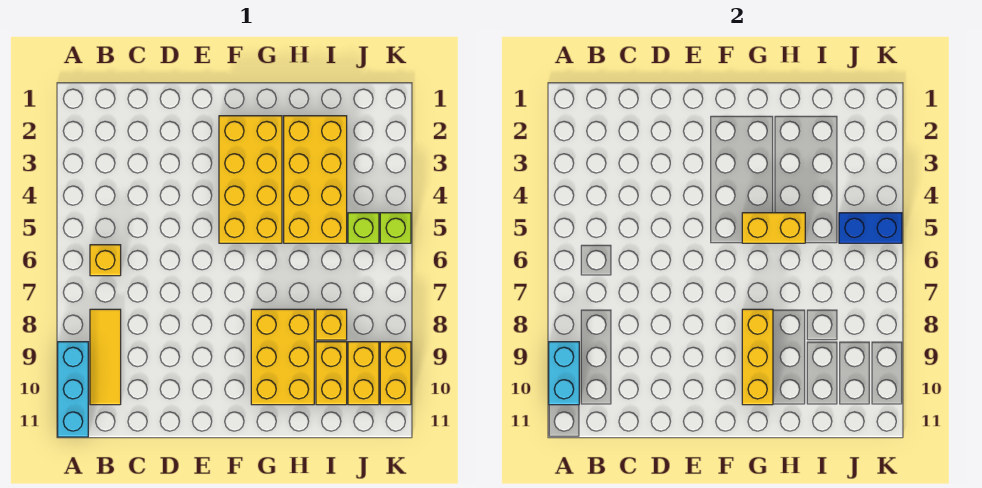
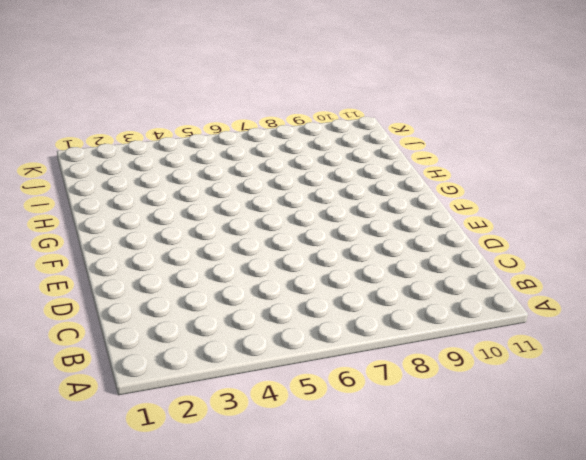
none -> cyan 1x3 brick [58,342,88,437]
none -> yellow 1x1 brick [90,245,121,276]
none -> yellow 1x3 tile [90,309,121,405]

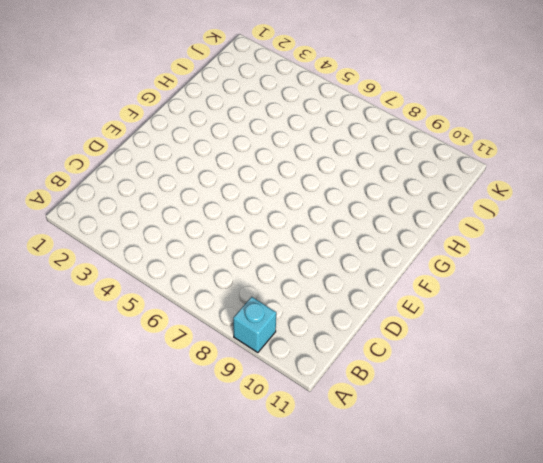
cyan 1x1 brick [233,297,276,353] -> cyan 1x3 brick [58,342,88,437]
none -> yellow 1x1 brick [90,245,121,276]
none -> yellow 1x3 tile [90,309,121,405]
none -> yellow 2x4 brick [219,116,282,243]

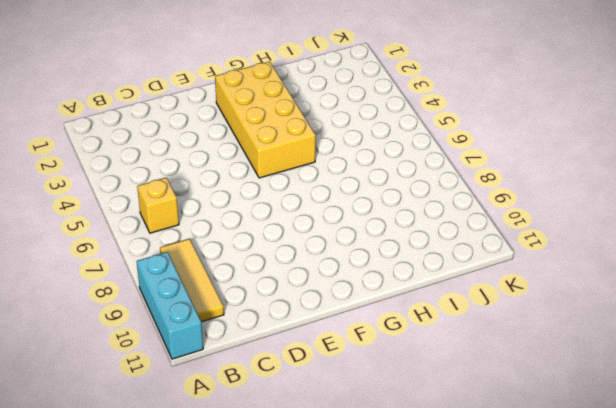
none -> yellow 2x3 brick [251,309,314,405]
none -> yellow 2x4 brick [284,116,347,243]
none -> yellow 1x1 brick [316,309,347,340]

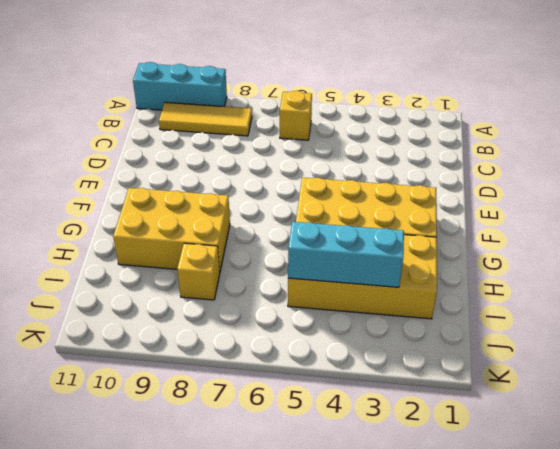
cyan 1x3 brick [288,222,404,287] -> none
none -> yellow 1x2 brick [316,342,347,405]
none -> lime 1x1 brick [348,213,379,243]
none -> yellow 1x2 brick [348,342,379,405]

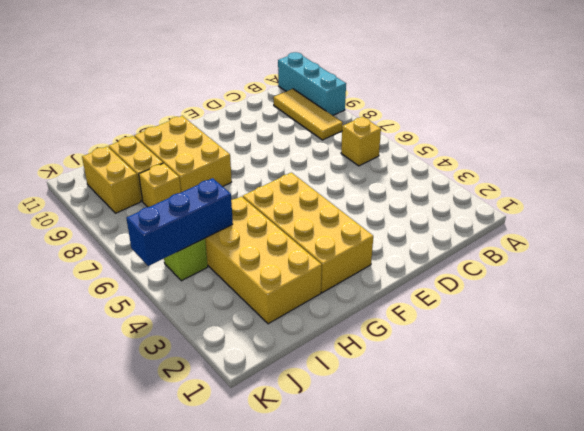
blue 1x3 brick [126,178,233,266] -> blue 1x2 brick [839,213,902,243]
none -> lime 1x1 brick [380,213,411,243]
none -> yellow 1x2 brick [380,342,411,405]
none -> cyan 1x2 brick [549,342,579,405]

